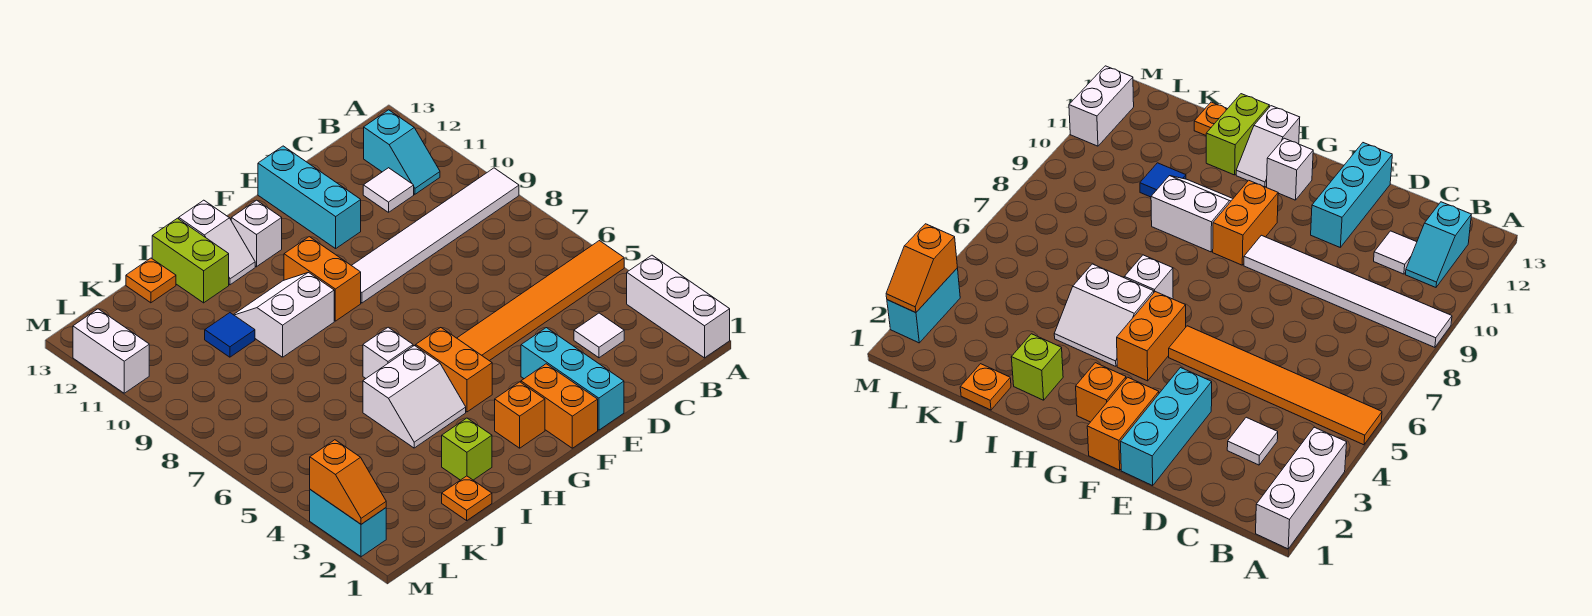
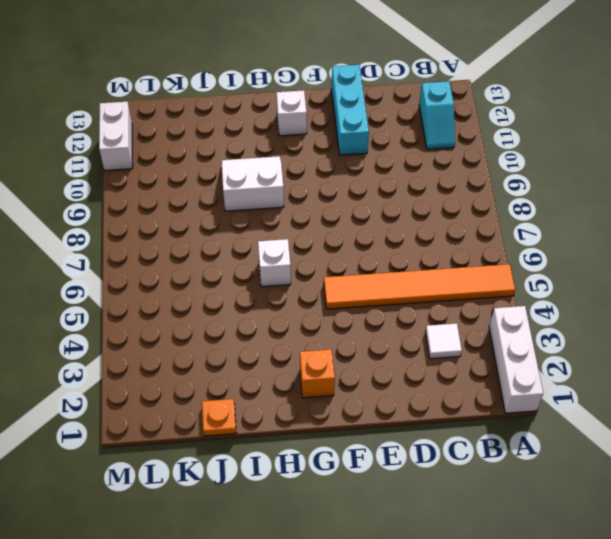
none -> white 1x6 tile [351,168,519,303]
none -> white 1x1 tile [363,168,414,212]
none -> cyan 1x3 brick [521,328,624,430]

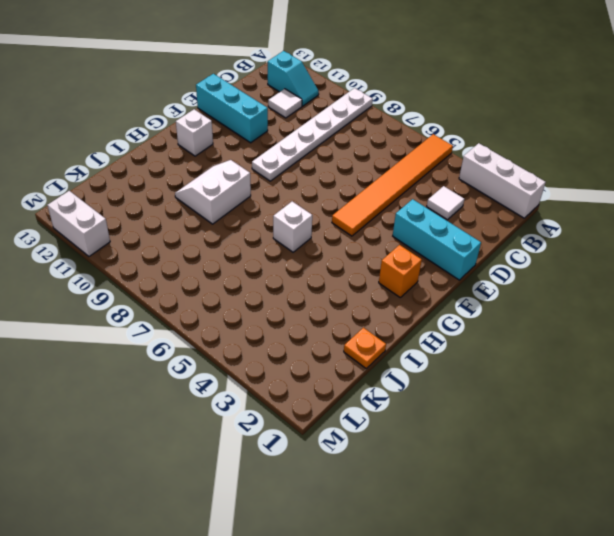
white 1x6 plate [252,88,373,181] -> white 1x6 tile [351,168,519,303]
none -> orange 1x2 brick [521,364,598,448]
none -> orange 1x2 brick [416,328,492,412]
none -> orange 1x2 brick [284,237,361,321]

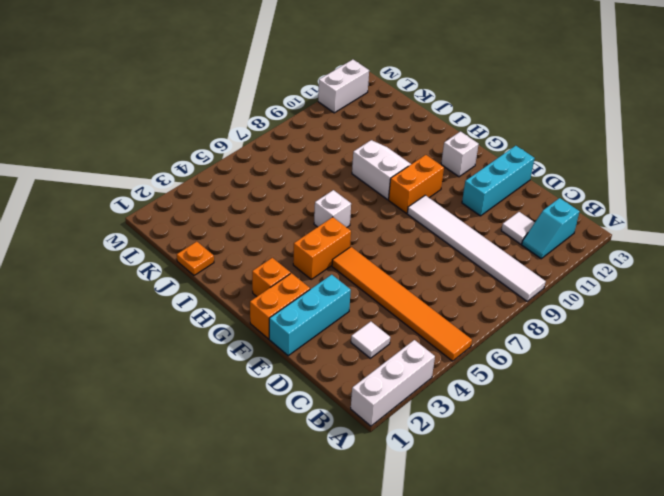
none -> white 2x2 slope [363,346,466,448]
none -> white 1x2 slope [179,200,255,285]
none -> lime 1x1 brick [442,418,492,480]

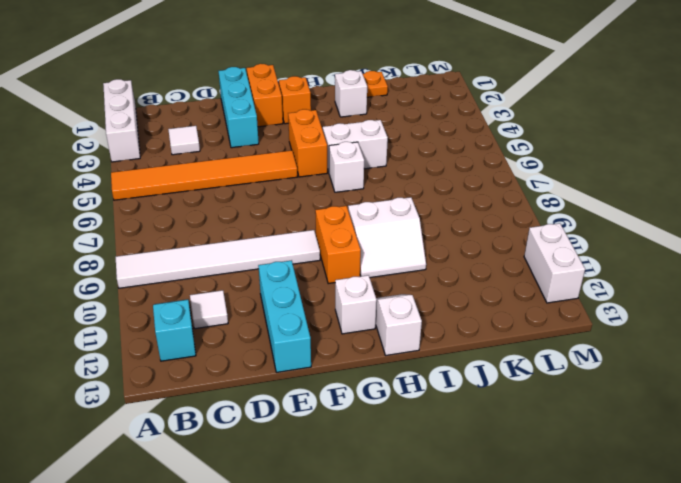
white 1x1 brick [335,70,367,117] -> lime 1x1 brick [442,418,492,480]
none -> lime 1x2 brick [152,218,229,303]
none -> blue 1x1 tile [205,313,255,357]
none -> orange 1x1 plate [126,258,176,303]

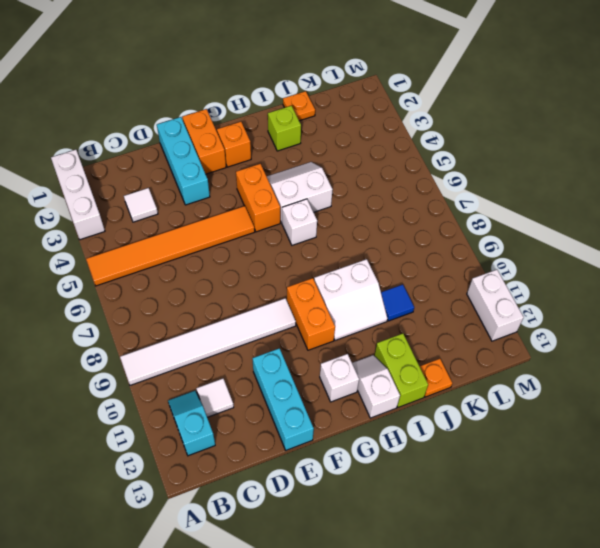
none -> cyan 1x2 brick [310,490,386,557]
none -> orange 1x2 slope [310,440,386,524]

